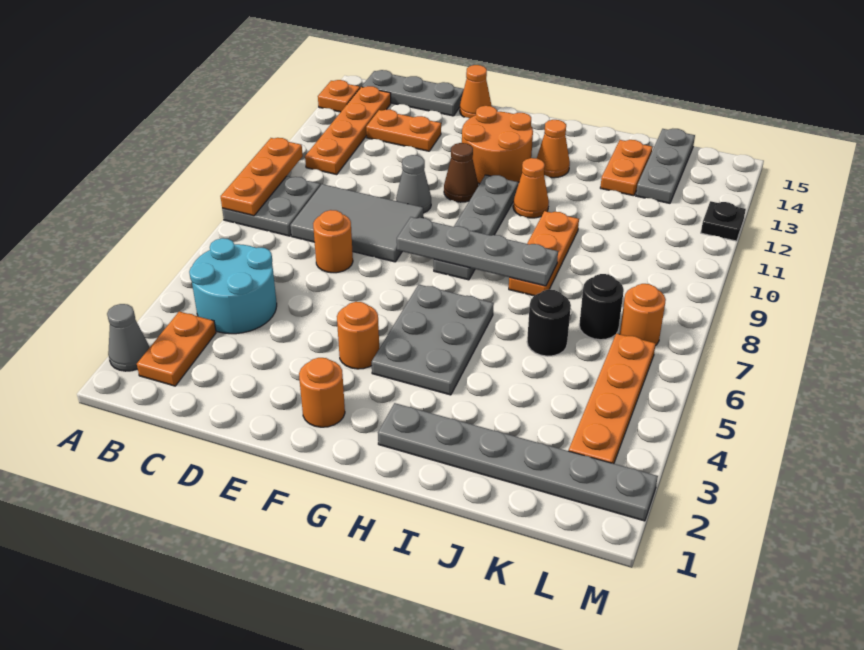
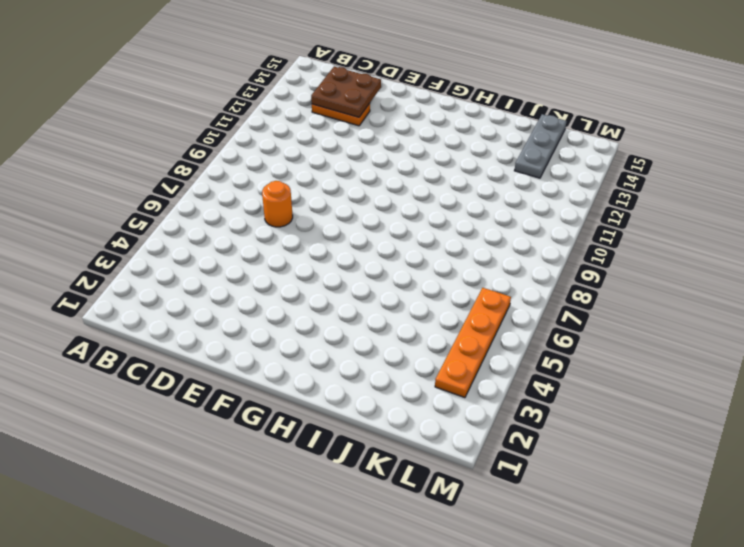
brown 2x2 plate [311,67,381,117] -> none
none -> grey 1x1 cone [107,304,149,371]
none -> grey 2x2 plate [222,176,320,236]
none -> orange 1x1 plate [318,80,360,112]
none -> orange 1x2 plate [137,311,216,386]

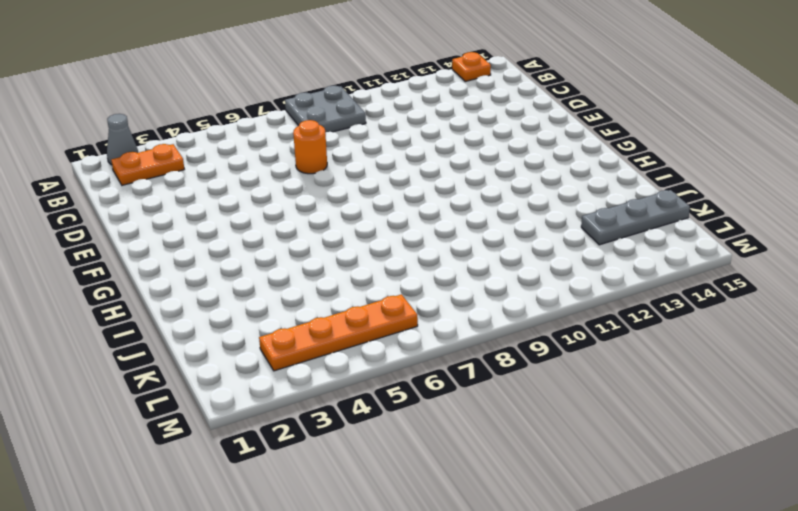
none -> cyan 2x2 round brick [189,238,277,334]
none -> orange 1x4 plate [305,86,391,175]
none -> grey 1x3 plate [362,70,464,116]
none -> grey 2x3 tile [290,184,423,262]

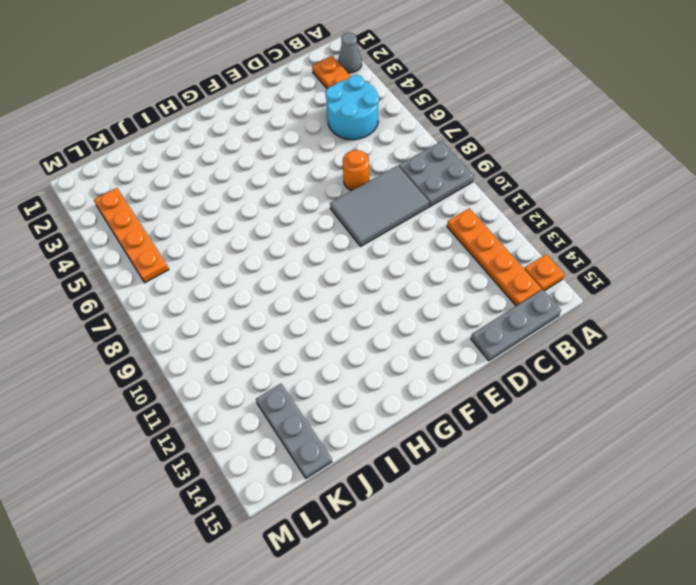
none -> orange 1x2 plate [366,110,441,151]
none -> grey 1x1 cone [396,155,431,213]
none -> orange 1x1 cone [460,65,492,118]
none -> orange 1x1 round brick [299,358,345,427]

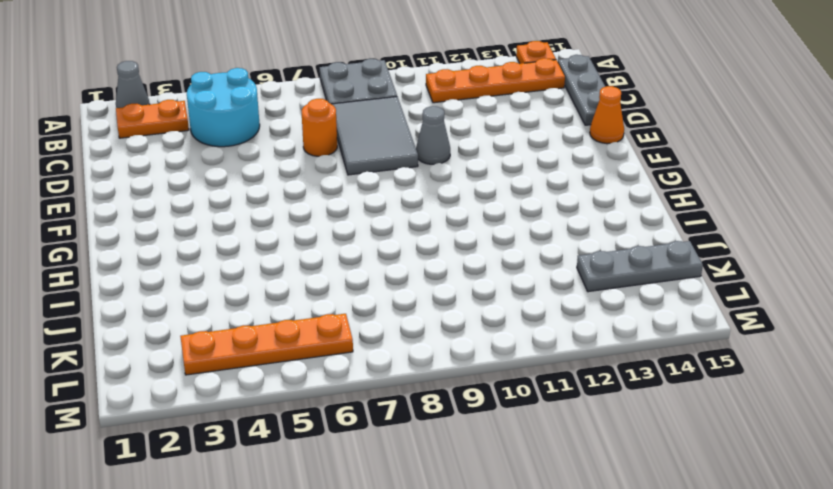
none -> orange 1x2 plate [366,110,441,151]
none -> orange 1x1 round brick [299,358,345,427]
none -> orange 1x1 round brick [337,302,379,369]
none -> brown 1x1 cone [444,143,479,202]

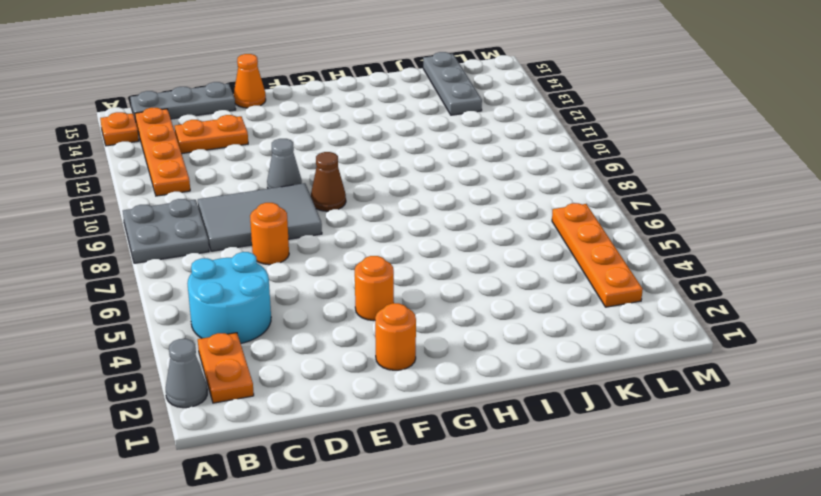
brown 1x1 cone [311,152,346,211] -> brown 1x1 cone moved to [444,143,479,202]
none -> orange 2x2 round brick [462,106,533,184]
none -> grey 2x3 plate [372,285,494,395]
none -> grey 1x4 plate [434,175,518,280]
none -> grey 1x6 plate [378,403,658,521]

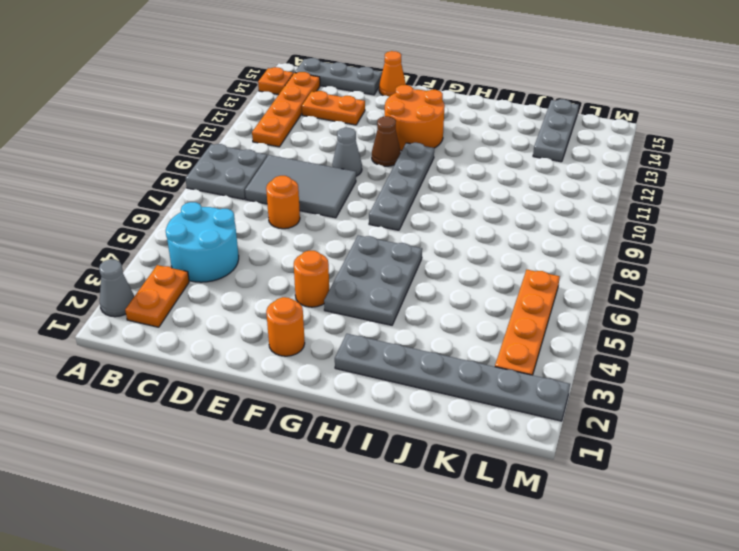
none -> orange 1x1 cone [513,158,549,218]
none -> orange 1x1 cone [537,120,570,178]
none -> orange 1x3 plate [509,211,579,296]
none -> black 1x1 round brick [527,290,571,356]

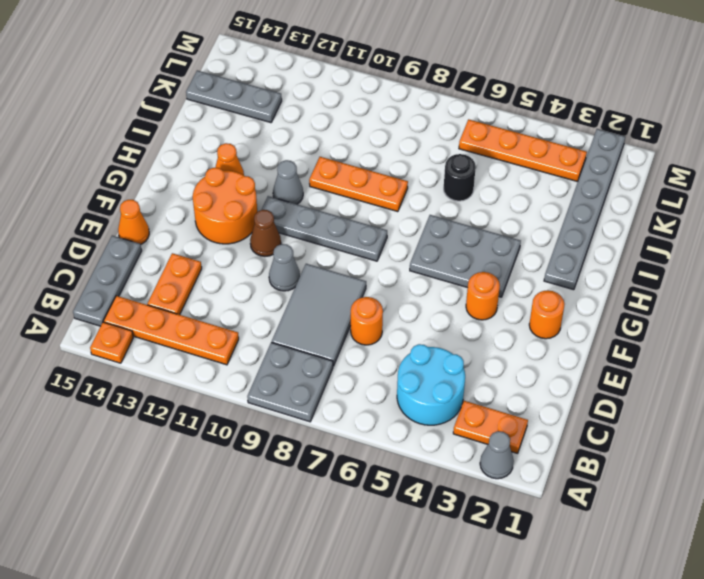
grey 1x1 cone [273,160,303,204] -> orange 1x1 cone [513,158,549,218]
none -> orange 1x2 plate [600,140,652,196]
none -> black 1x1 round brick [579,274,624,340]
none -> orange 1x1 round brick [620,284,666,346]
none -> black 1x1 plate [701,201,746,241]

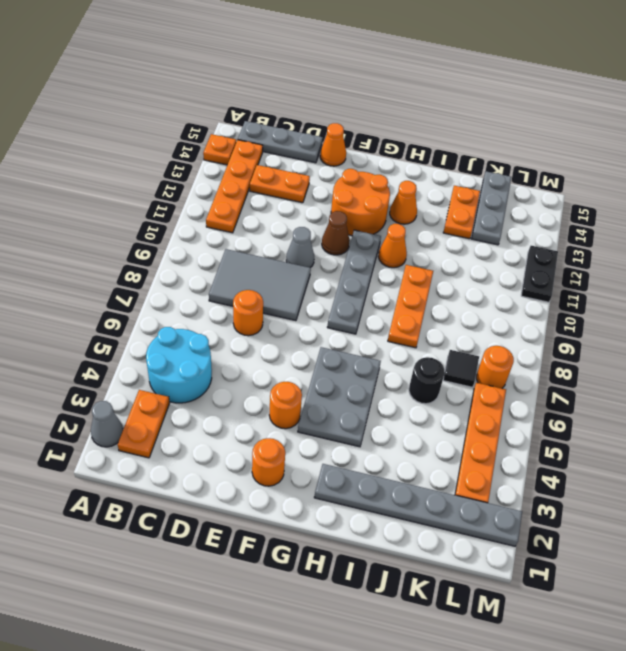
black 1x1 tile [443,350,479,387] -> black 1x1 round brick [579,274,624,340]
black 1x2 plate [521,246,558,302] -> black 1x1 plate [701,201,746,241]
none -> grey 2x2 plate [222,176,320,236]
none -> orange 1x3 plate [221,138,303,216]
none -> grey 1x4 plate [397,217,558,286]

